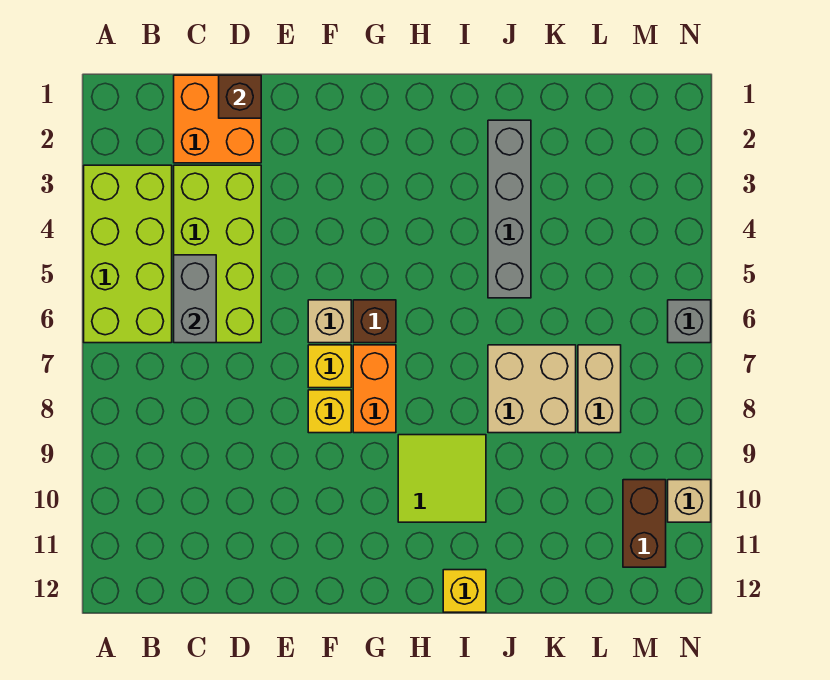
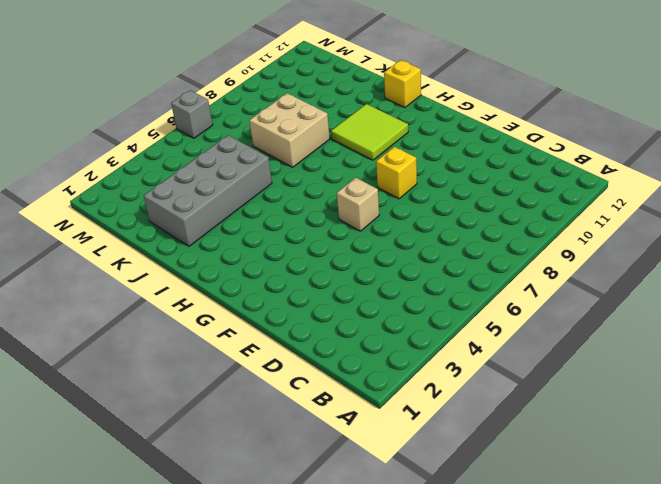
grey 2x4 brick [144,135,272,246] -> grey 1x4 brick [488,120,531,298]
none -> lime 2x4 brick [84,165,172,343]
none -> orange 2x2 brick [174,75,261,163]
none -> lime 2x4 brick [174,165,261,343]

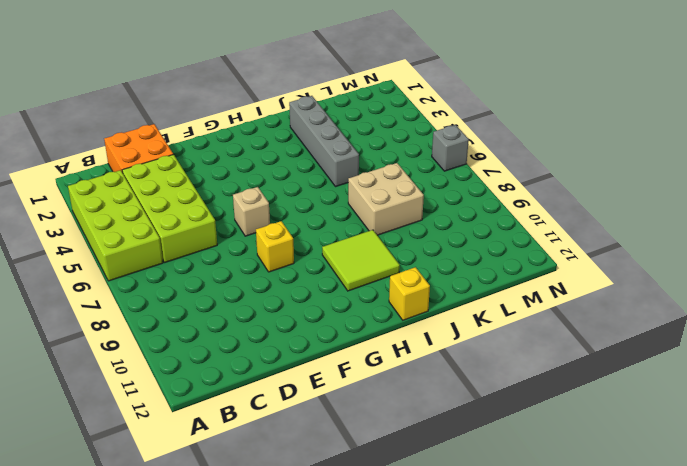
none -> yellow 1x1 brick [308,345,351,388]
none -> brown 1x1 brick [353,300,396,343]
none -> orange 1x2 brick [353,345,396,433]

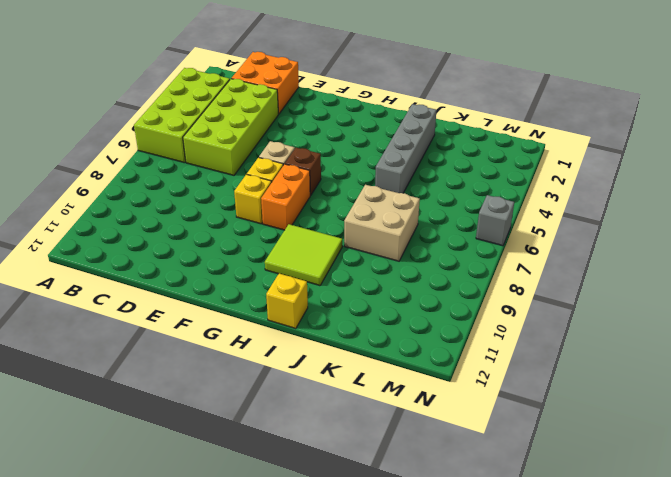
none -> tan 1x2 brick [578,345,621,433]
none -> brown 1x2 brick [623,480,666,567]
none -> tan 1x1 brick [668,480,711,522]

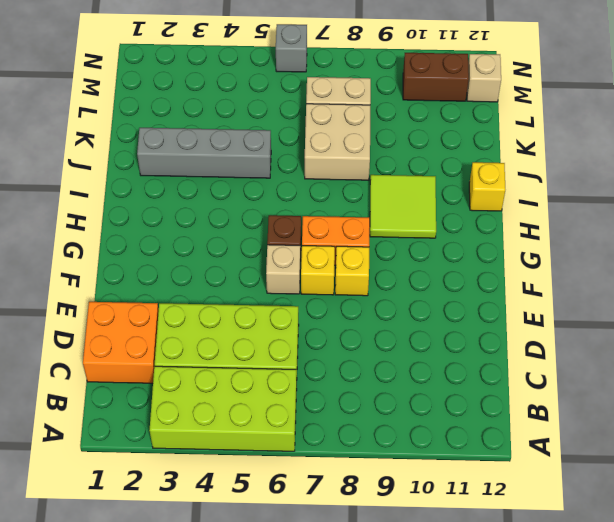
tan 1x1 brick [467,54,501,102] -> tan 1x1 brick moved to [668,480,711,522]
none -> grey 1x2 brick [174,255,216,343]
none -> brown 1x1 brick [219,75,261,118]

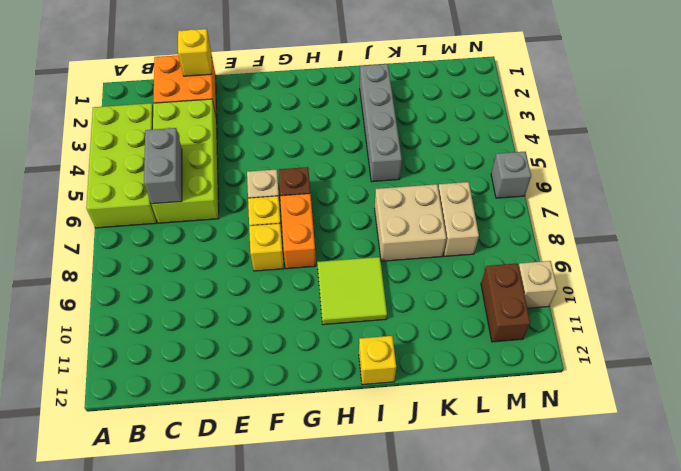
yellow 1x1 brick [178,29,212,76] -> brown 1x1 brick [219,75,261,118]

